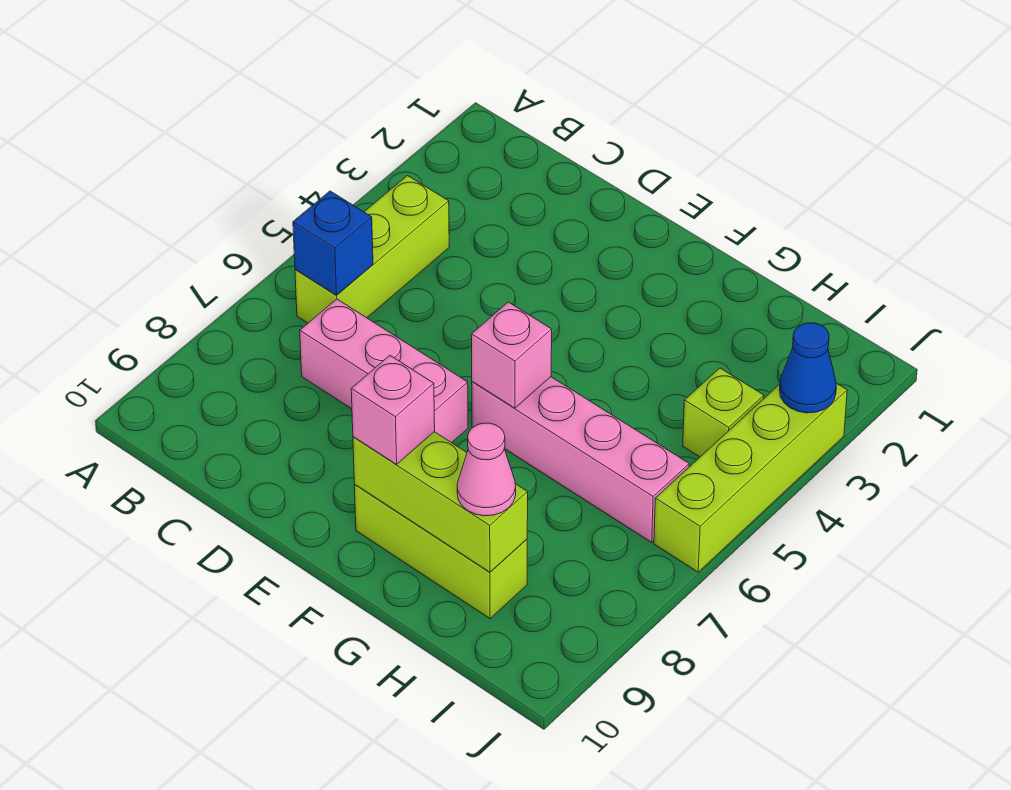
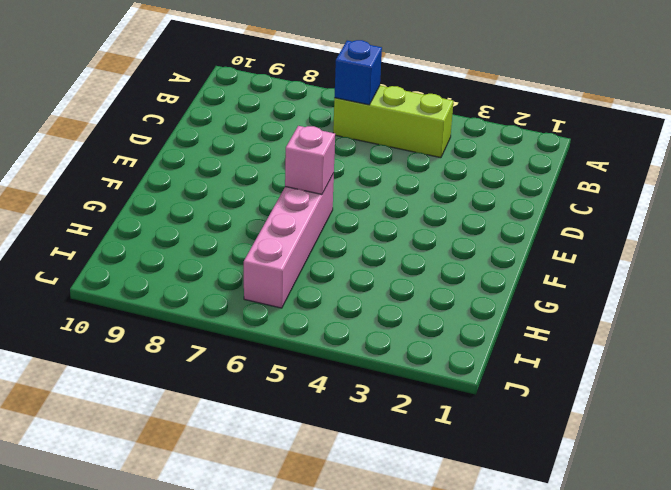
none -> pink 1x3 brick [300,299,468,443]
none -> lime 1x3 brick [355,485,527,619]
none -> lime 1x1 brick [683,368,764,457]

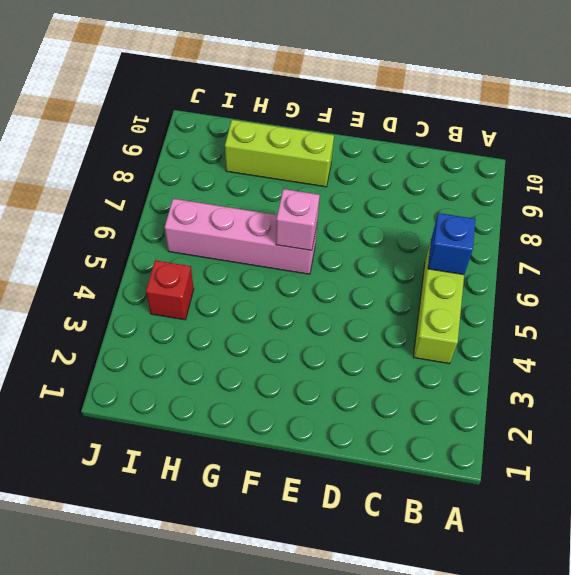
red 1x1 brick [146,260,194,320] -> lime 1x1 brick [683,368,764,457]
none -> pink 1x3 brick [300,299,468,443]
none -> lime 1x4 brick [654,383,847,572]
none -> lime 1x3 brick [353,432,528,572]

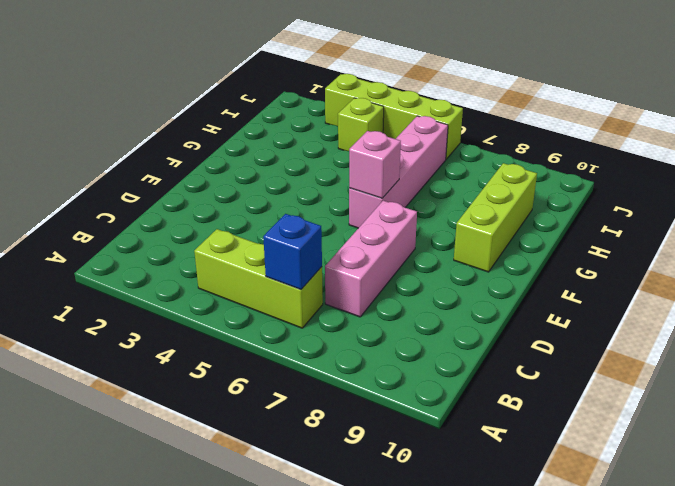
none -> lime 1x3 brick [353,432,528,572]
none -> blue 1x1 cone [779,323,836,413]
none -> pink 1x1 brick [351,355,435,464]

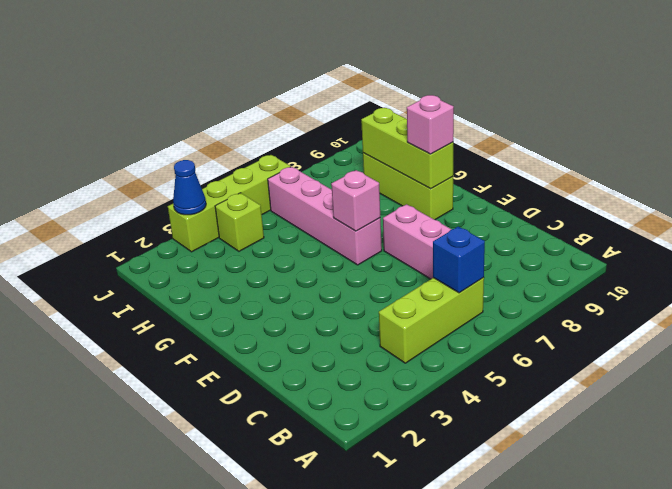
none -> pink 1x1 cone [457,423,516,516]

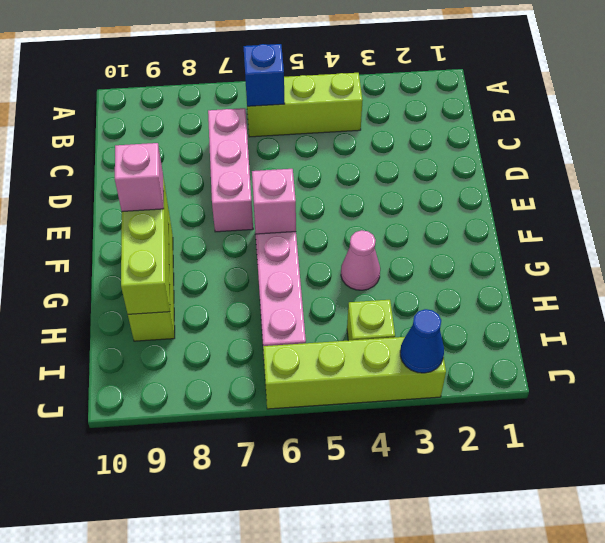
pink 1x1 cone [341,230,380,290] -> pink 1x1 cone moved to [457,423,516,516]

